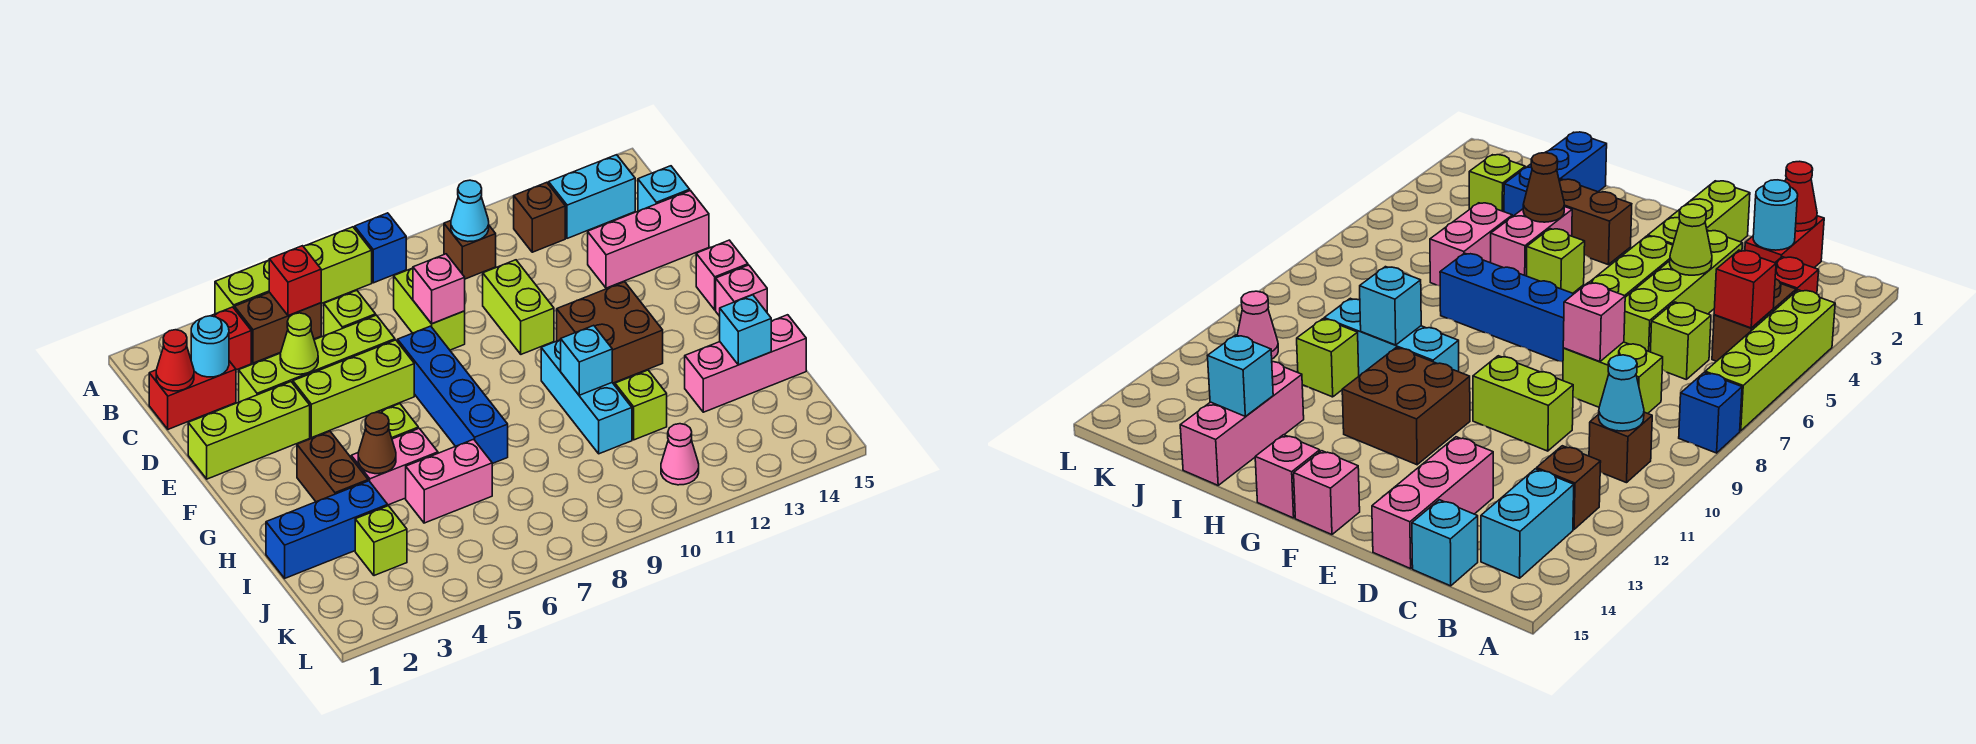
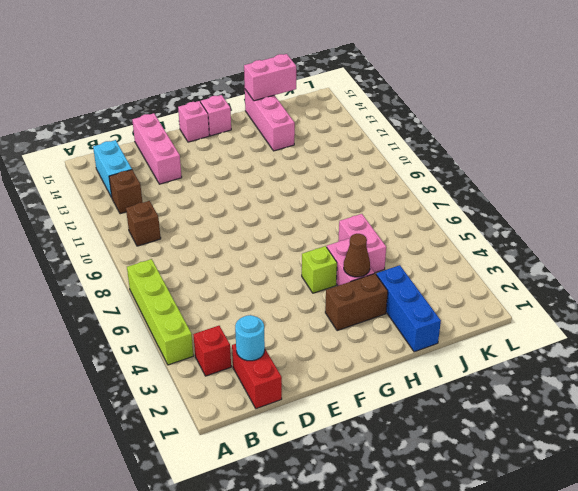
pink 1x2 brick [244,54,296,101] -> none
none -> blue 1x1 brick [355,213,406,283]
none -> brown 1x2 brick [235,292,321,363]
none -> lime 1x1 brick [324,290,376,336]
none -> lime 1x2 brick [394,268,465,350]

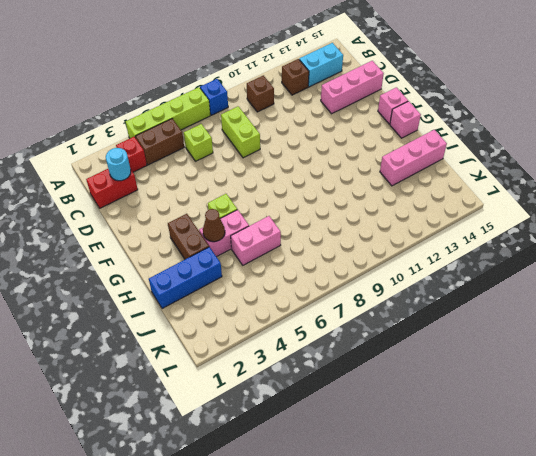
none -> cyan 1x1 brick [638,166,690,211]
none -> lime 1x4 brick [239,315,395,402]
none -> lime 1x2 brick [483,260,554,354]
none -> lime 1x3 brick [188,382,310,479]

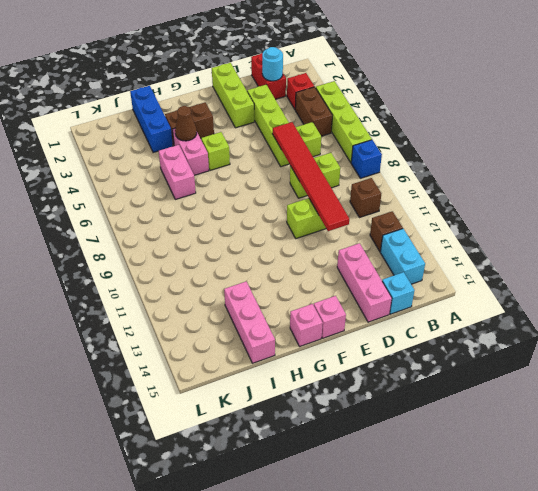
red 1x6 tile [273,122,349,231] -> pink 1x1 brick [413,254,465,324]
none -> lime 1x3 brick [293,340,414,438]
none -> blue 1x4 brick [398,326,508,464]
none -> brown 2x2 brick [557,282,663,383]
none -> cyan 1x3 brick [541,340,632,454]

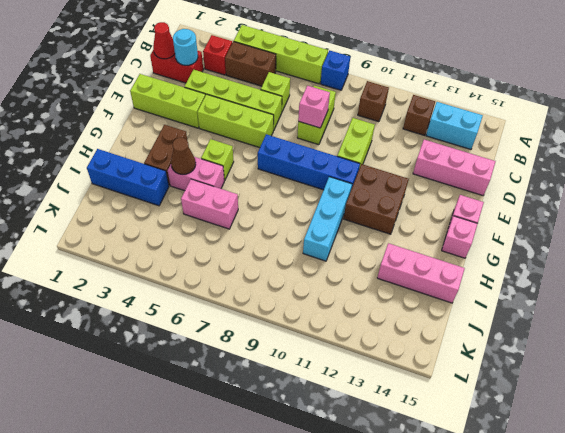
blue 1x4 brick [258,134,360,190] -> blue 1x4 brick turned to [398,326,508,464]
none -> cyan 1x1 brick [638,166,690,211]
none -> lime 1x1 brick [615,370,667,440]
none -> lime 1x1 brick [355,506,407,576]
none -> pink 1x1 cone [661,424,699,485]

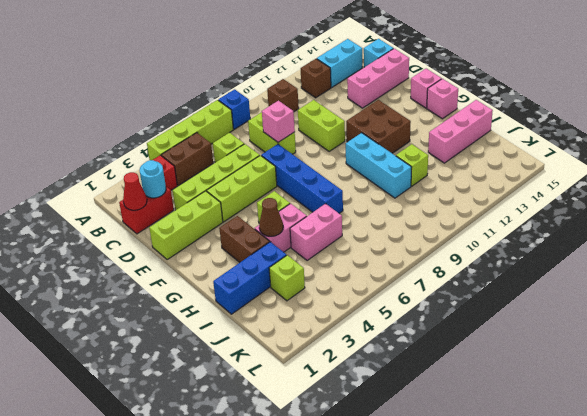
none -> pink 1x1 cone [661,424,699,485]
none -> red 1x1 brick [269,246,321,316]
none -> cyan 1x1 cone [451,180,489,242]
none -> lime 1x1 cone [280,313,318,374]

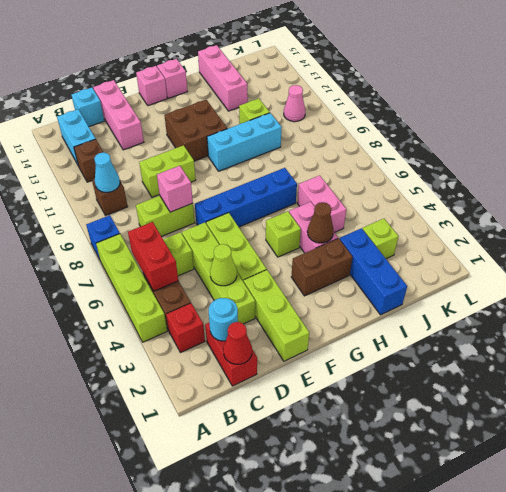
red 1x2 brick [128,222,178,291] -> red 1x1 brick [269,246,321,316]
none -> cyan 1x1 brick [561,325,612,395]
none -> cyan 1x1 brick [720,295,771,365]

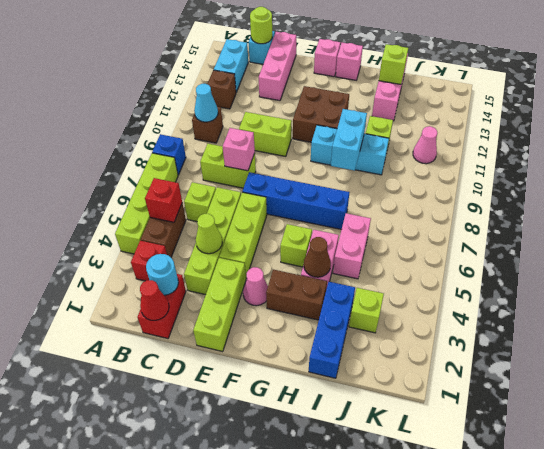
lime 1x1 round brick [250,7,272,44] -> none
pink 1x1 cone [243,267,268,306] -> none
cyan 1x2 brick [331,109,367,171] -> cyan 1x1 brick [561,325,612,395]
lime 1x1 brick [379,44,408,84] -> cyan 1x1 brick [720,295,771,365]

